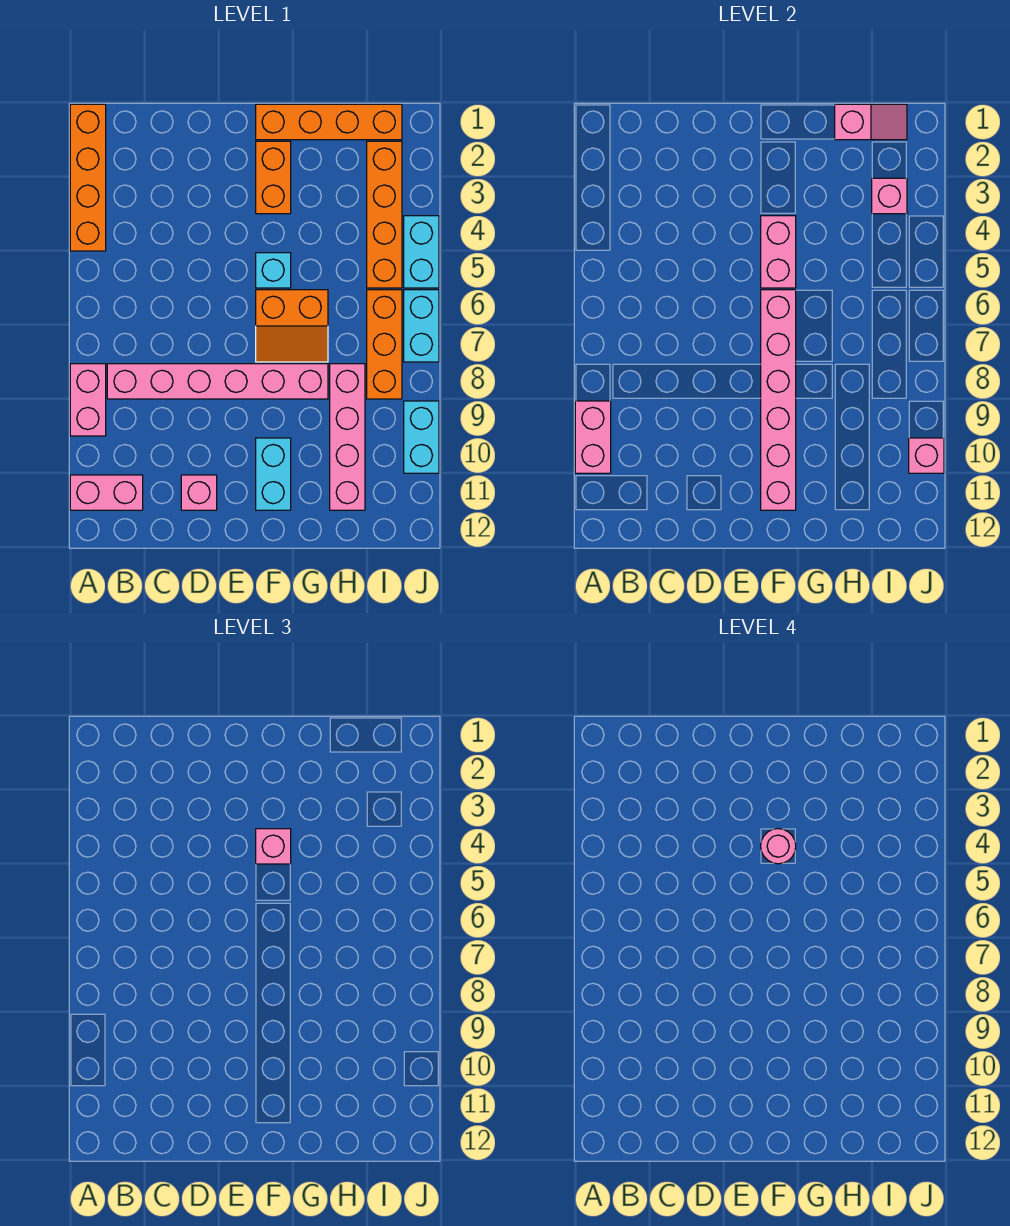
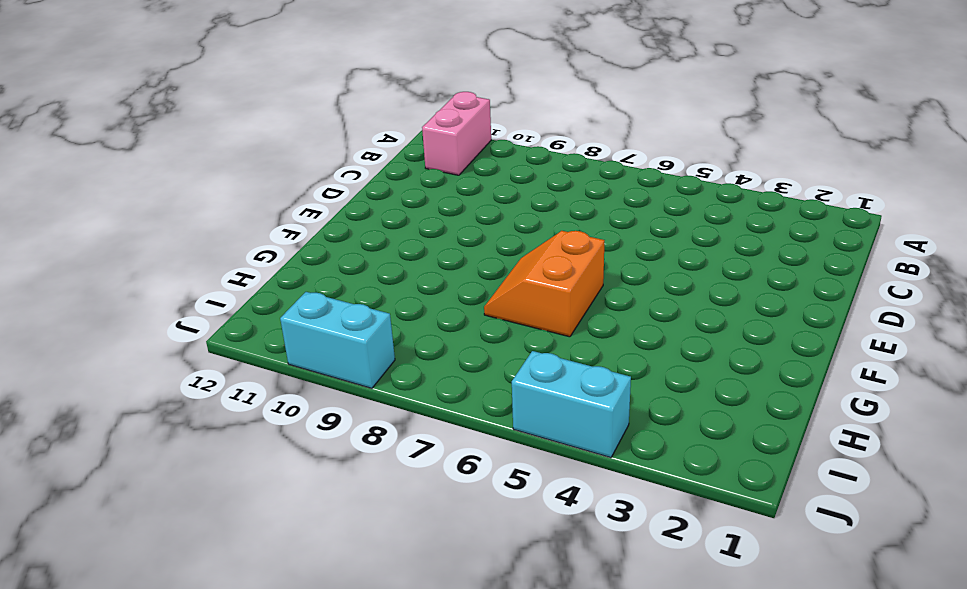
none -> orange 1x4 brick [70,104,106,251]
none -> pink 1x2 brick [70,364,106,436]
none -> pink 1x6 brick [107,364,328,399]

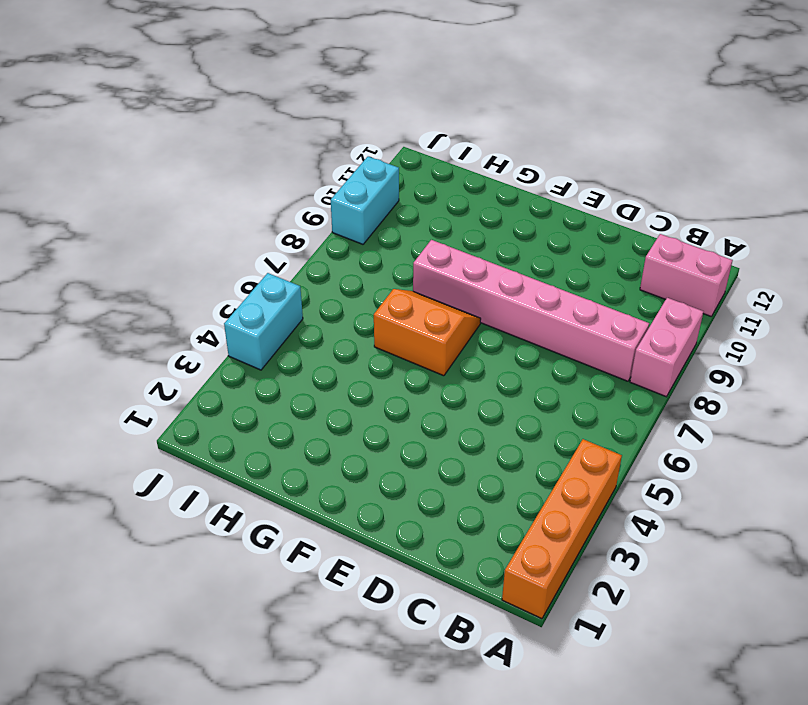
none -> pink 1x1 brick [181,475,217,510]
none -> orange 1x4 brick [256,104,402,140]
none -> orange 1x2 brick [256,141,291,214]

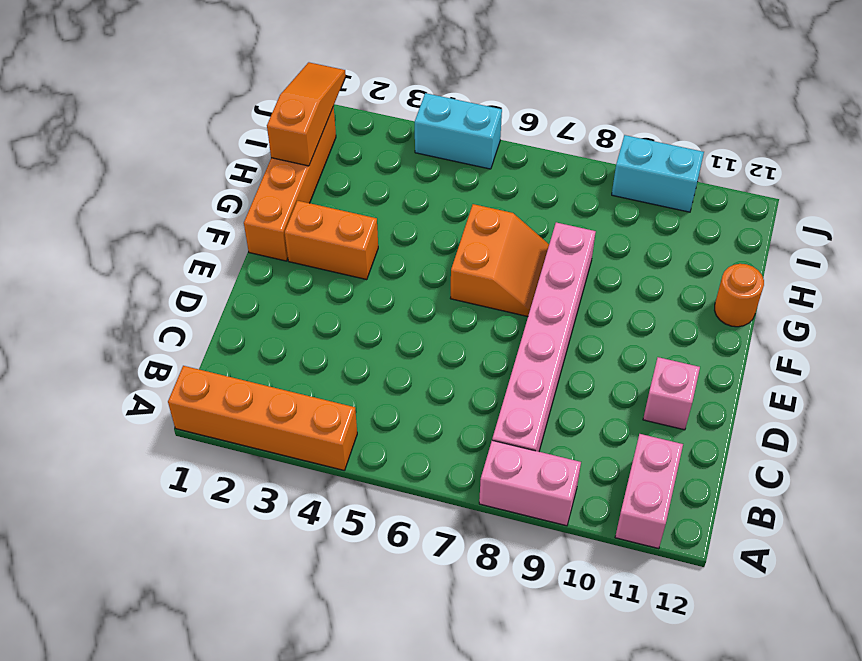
orange 1x1 round brick [715,264,764,327] -> none
orange 1x3 slope [267,62,346,166] -> pink 1x2 slope [835,104,907,140]
none -> cyan 1x1 brick [256,253,291,288]
none -> cyan 1x2 brick [256,438,291,510]
none -> pink 1x4 brick [330,364,365,510]

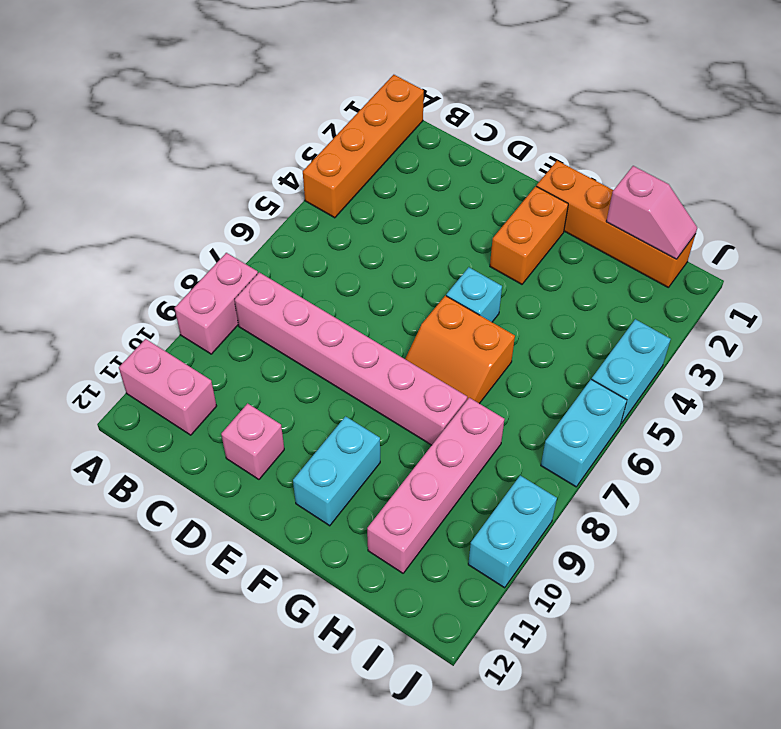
none -> orange 1x4 brick [367,141,402,288]
none -> orange 1x3 brick [367,290,402,399]
none -> pink 1x2 brick [575,401,611,473]

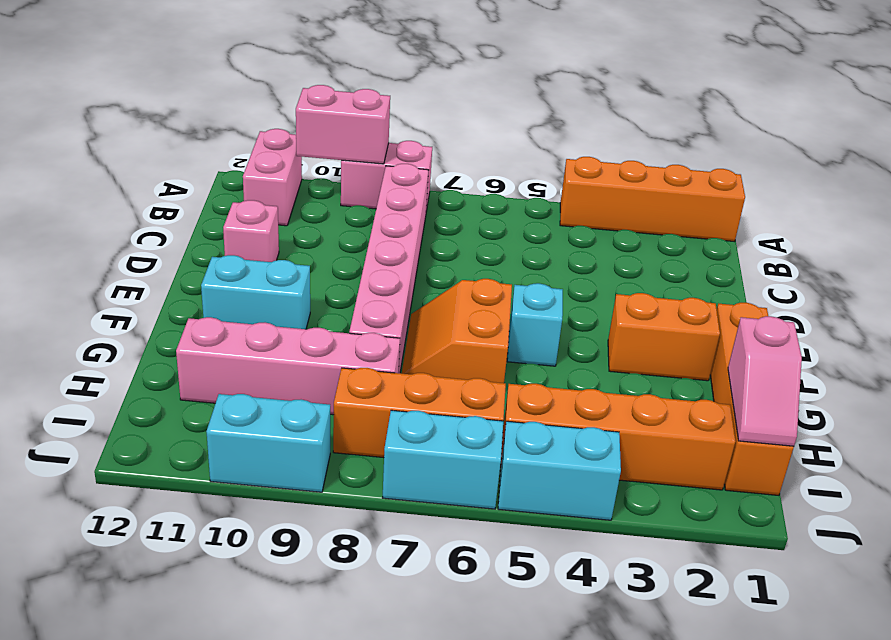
none -> pink 1x2 brick [761,216,796,288]
none -> pink 1x6 brick [761,290,796,510]
none -> pink 1x1 brick [872,178,907,214]

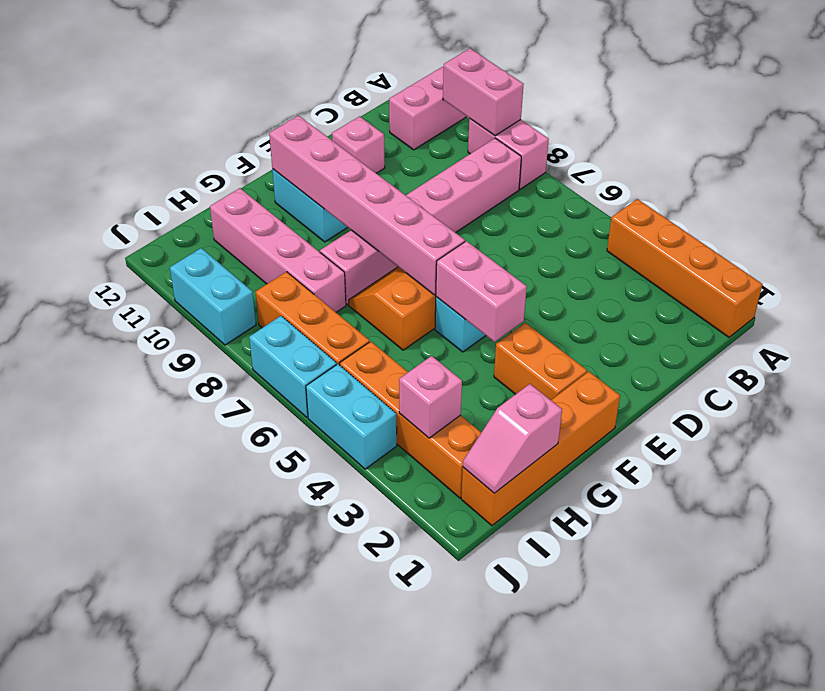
none -> pink 1x1 brick [909,438,944,473]
none -> pink 1x1 brick [256,829,291,864]
none -> pink 1x1 round brick [761,829,796,864]

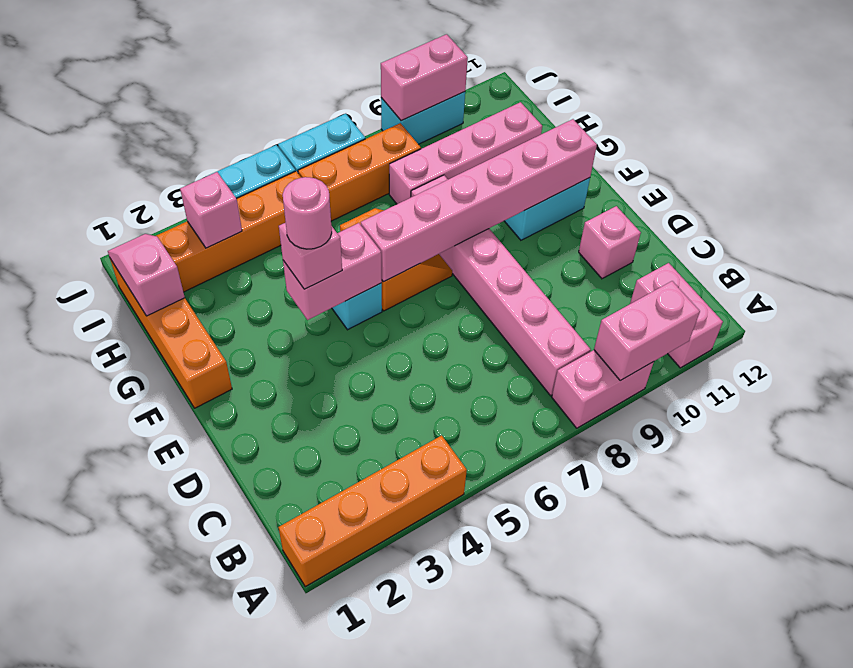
pink 1x2 brick [381,34,468,121] -> pink 1x1 brick [909,438,944,473]
none -> orange 1x2 brick [256,141,291,214]

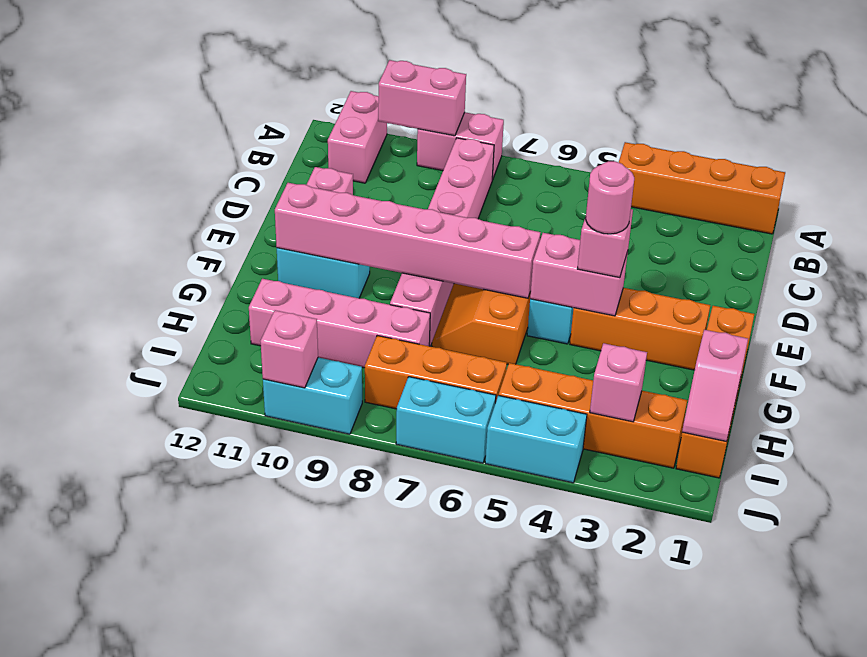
orange 1x3 brick [570,288,710,370] -> orange 1x2 brick [256,141,291,214]

